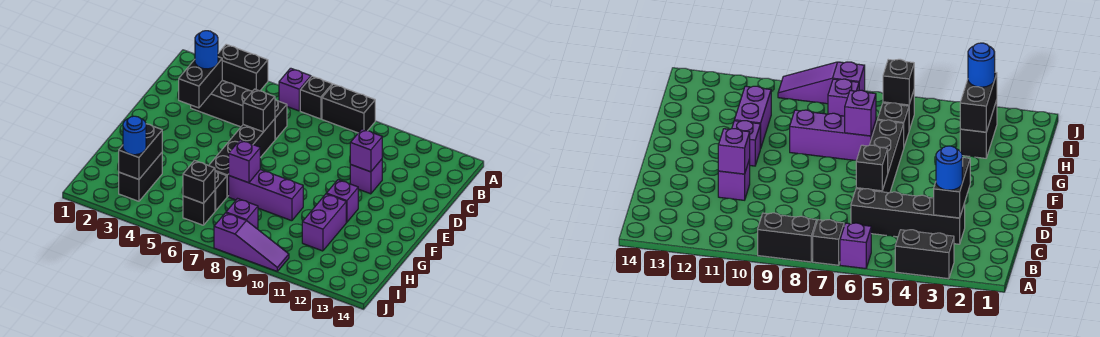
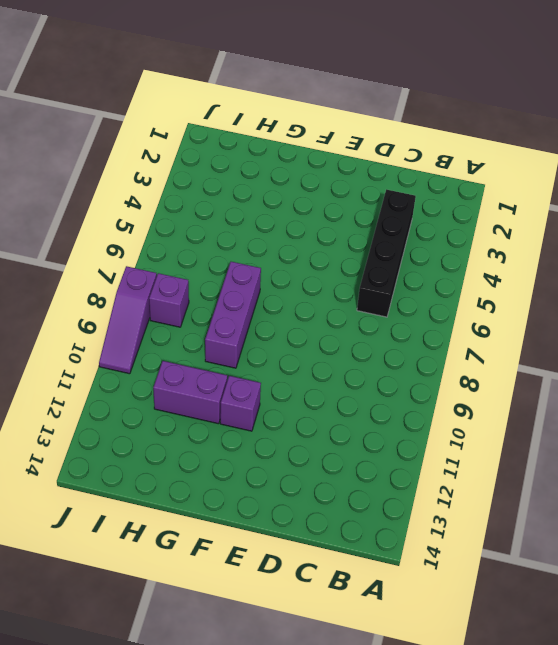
none -> black 1x2 brick [218,44,268,91]
none -> purple 1x1 brick [279,68,311,111]
none -> black 1x1 brick [300,76,332,119]

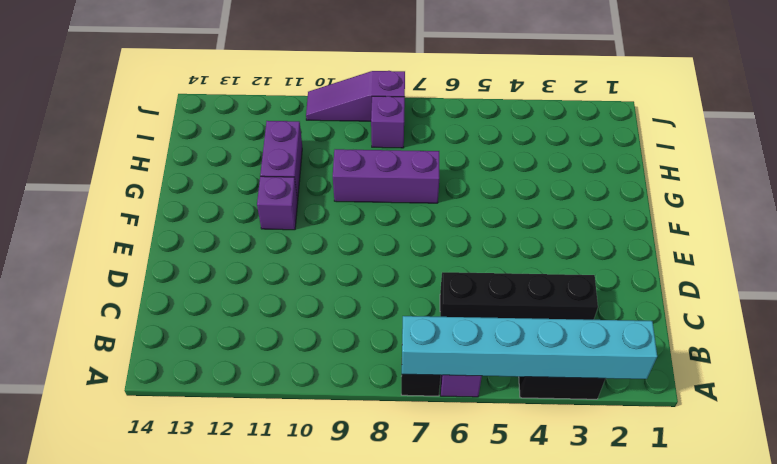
cyan 1x6 brick [402,316,657,379] -> none
none -> black 1x2 brick [322,84,375,133]
none -> black 1x4 brick [209,119,275,197]
none -> purple 1x1 brick [350,159,382,194]

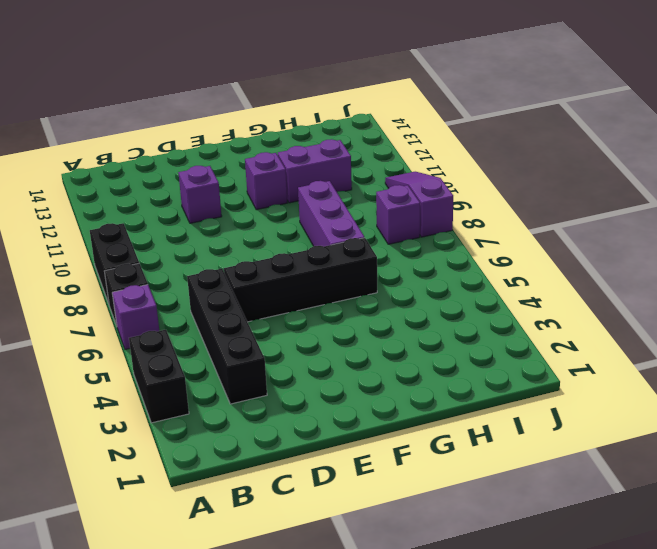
none -> black 1x2 brick [119,153,162,201]
none -> black 1x1 brick [215,171,227,211]
none -> black 1x1 brick [183,190,215,225]

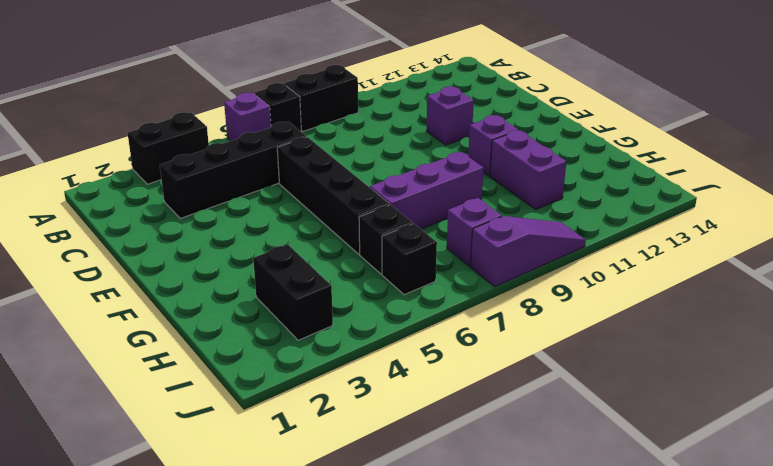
none -> black 1x2 brick [179,57,222,108]
none -> black 1x1 brick [243,89,275,132]
none -> purple 1x1 brick [350,129,382,172]

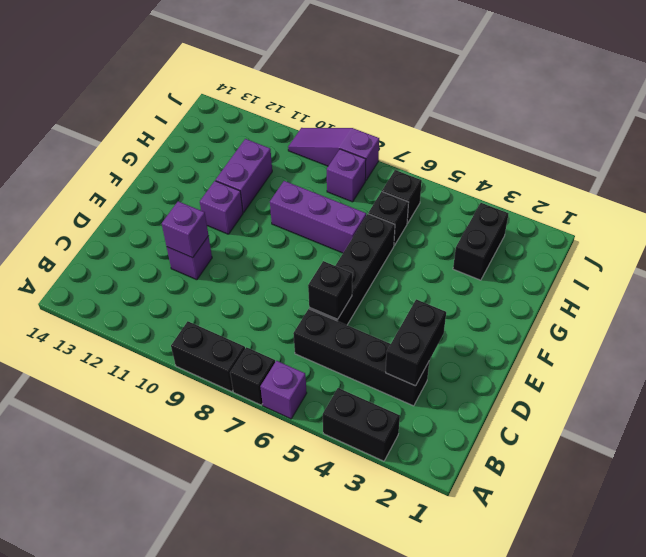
none -> purple 1x1 brick [229,140,260,183]
none -> black 1x2 brick [119,124,162,179]
none -> black 1x1 brick [183,160,215,203]

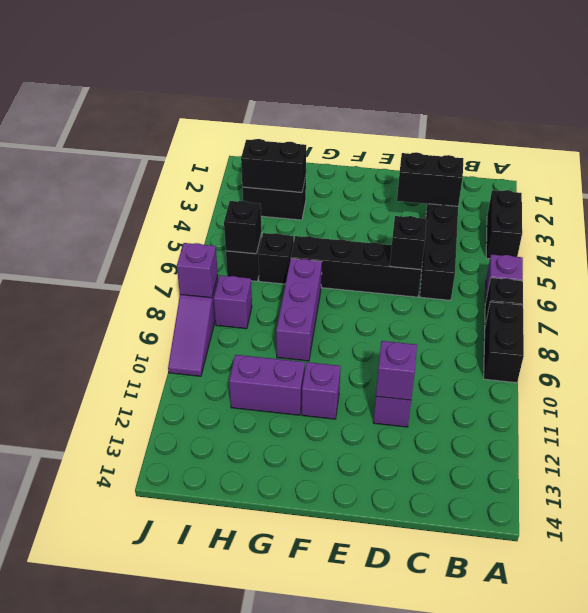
purple 1x1 brick [177,243,218,298] -> purple 1x1 brick moved to [229,140,260,183]
none -> blue 1x1 round brick [195,31,218,69]
none -> blue 1x1 round brick [123,116,146,155]

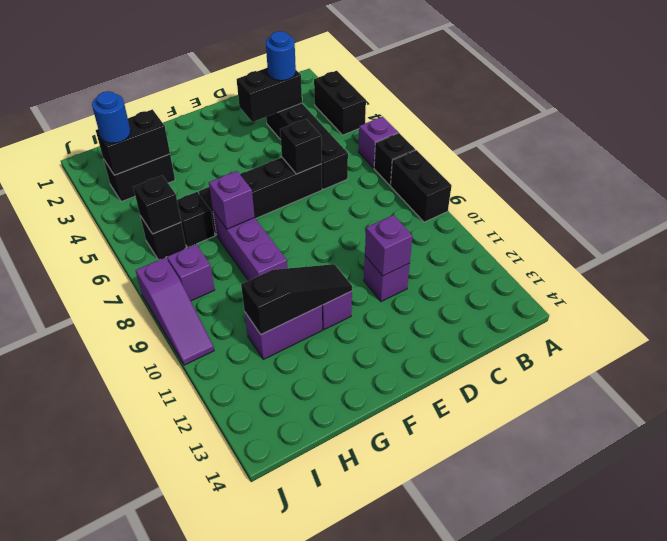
black 1x3 slope [241,264,352,334] -> none

